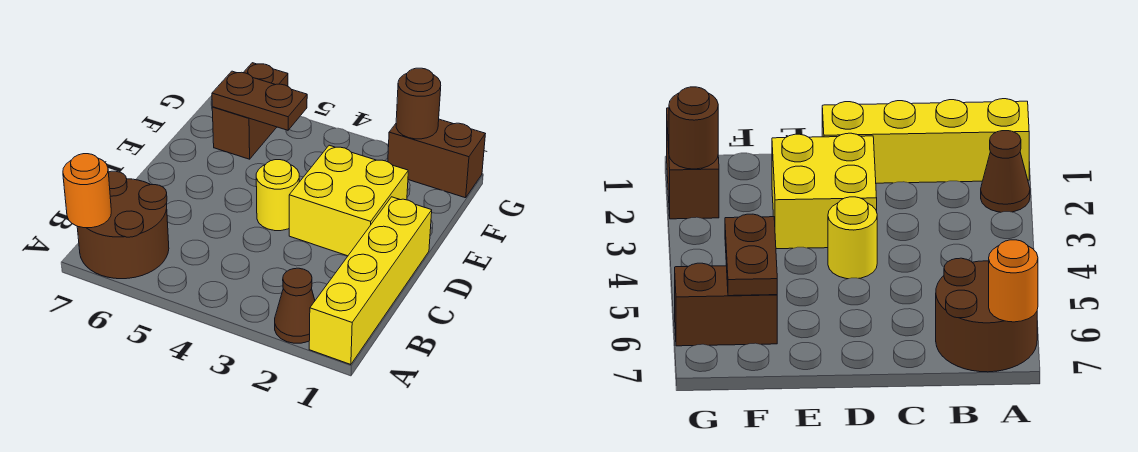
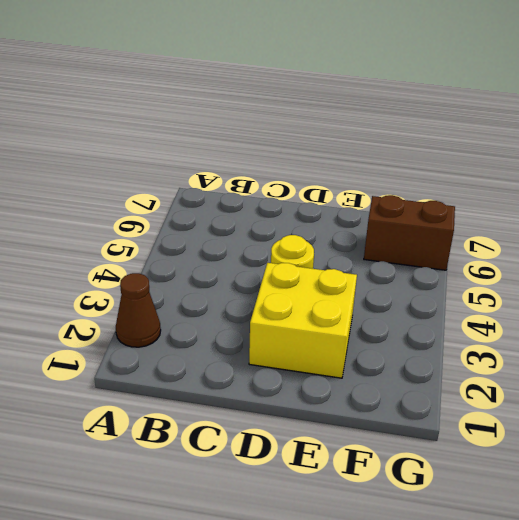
none -> yellow 1x4 brick [309,197,432,365]
none -> brown 2x2 round brick [77,171,169,279]

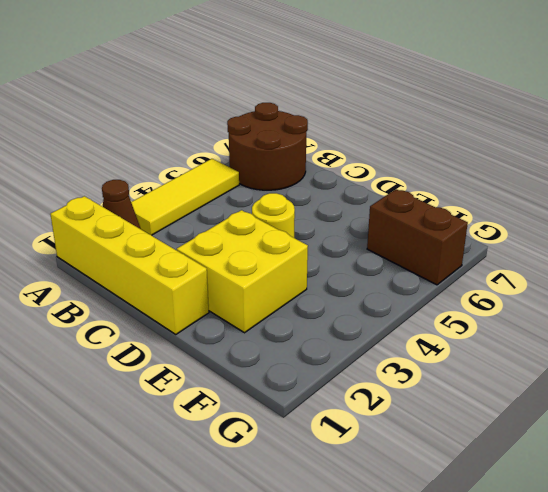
yellow 1x3 tile [131,159,239,235] -> none
none -> brown 1x2 brick [388,119,485,198]
none -> orange 1x1 round brick [63,154,111,228]

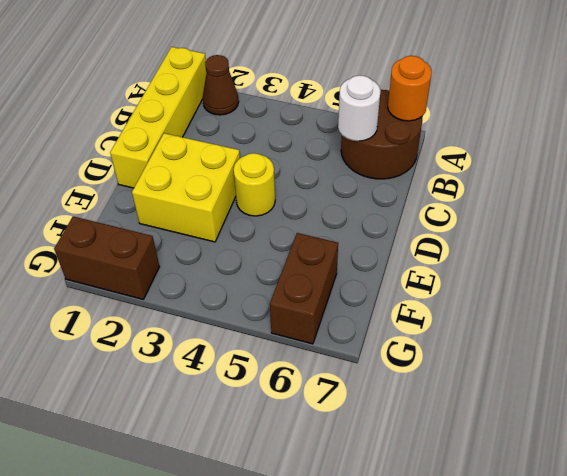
white 1x1 round brick [338,75,381,141] -> none
none -> brown 1x2 plate [212,71,307,130]
none -> brown 1x1 round brick [396,68,441,139]

